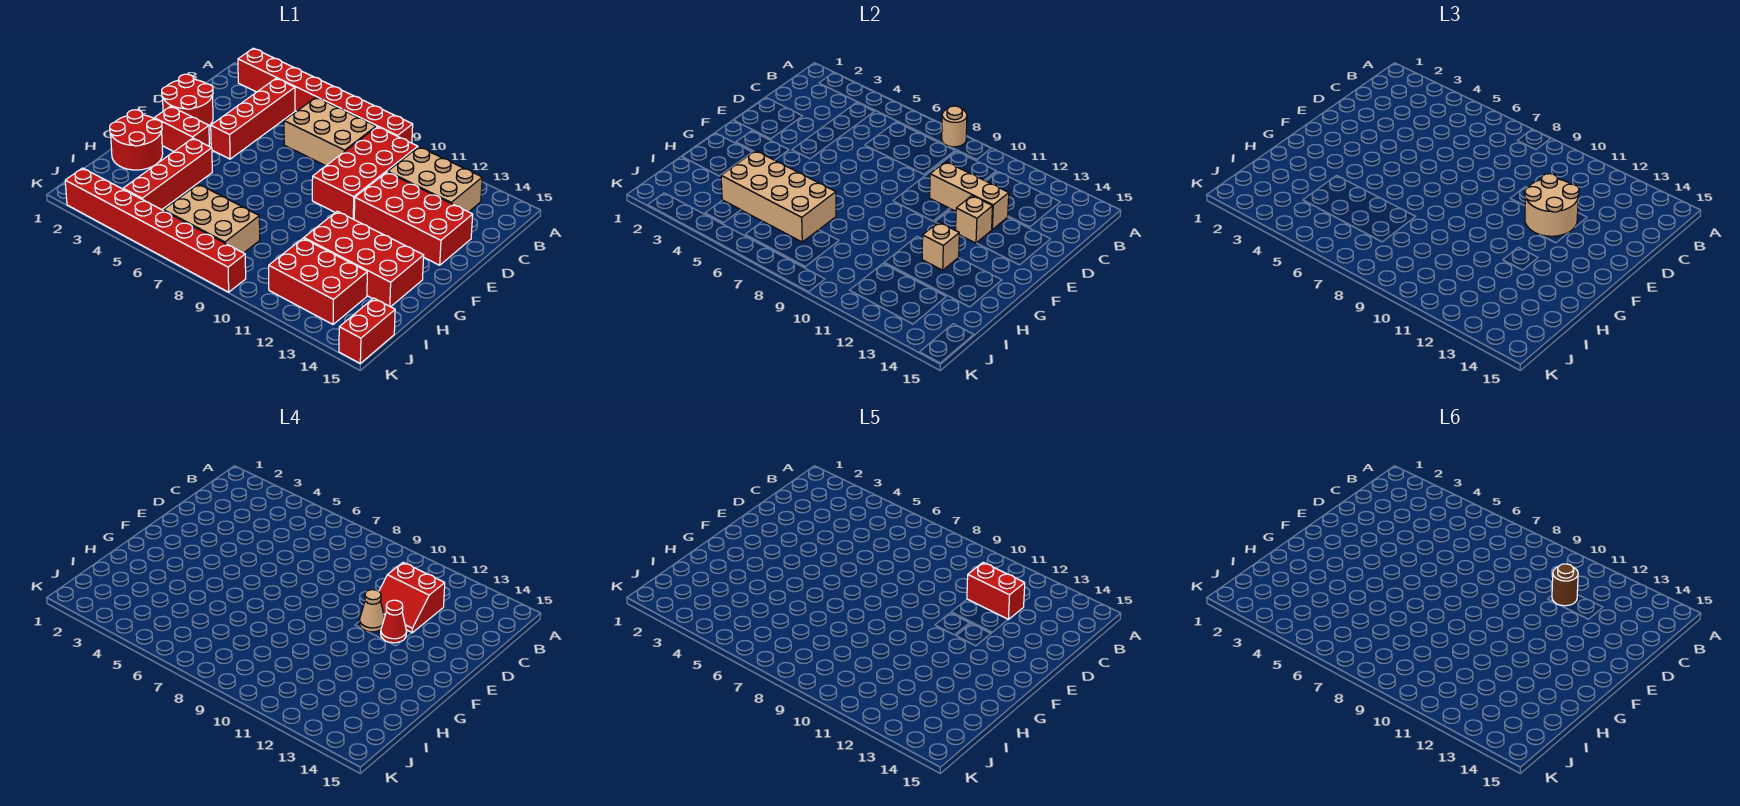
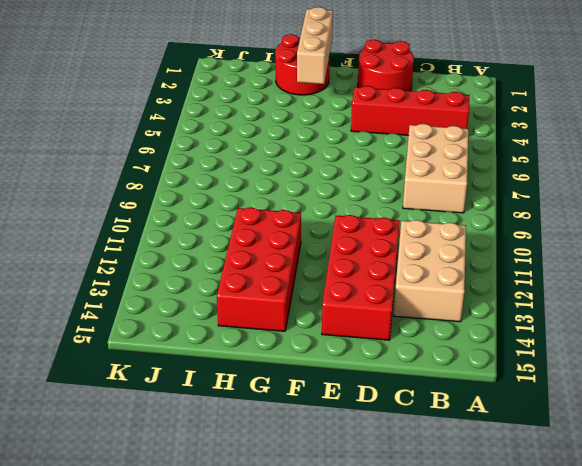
tan 1x3 brick [297,7,333,84] -> tan 1x3 brick moved to [930,162,1009,229]
none -> red 1x8 brick [238,48,413,143]
none -> red 2x4 brick [312,127,418,219]
none -> red 1x2 brick [154,106,209,151]

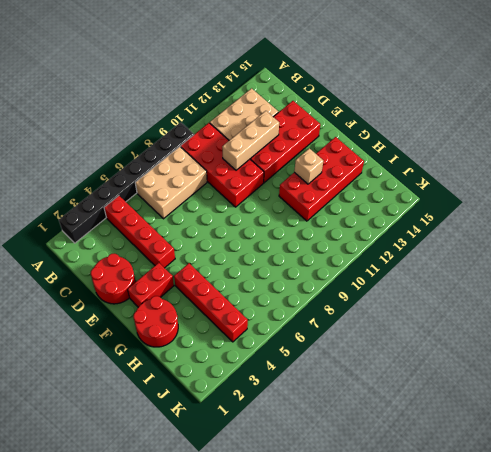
black 1x8 brick [59,122,194,243] -> red 1x8 brick [238,48,413,143]
none -> tan 2x3 brick [164,184,260,253]
none -> red 2x3 brick [269,238,367,324]
none -> red 1x2 brick [339,298,395,363]

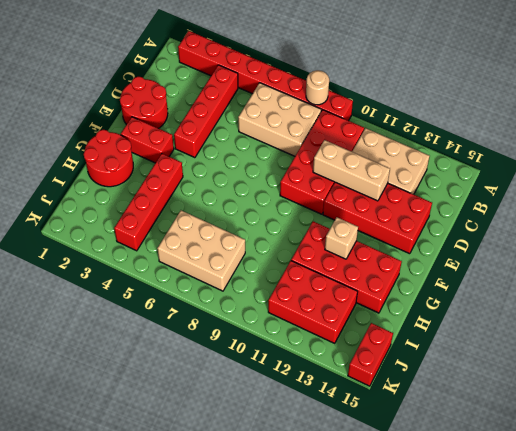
none -> red 1x8 brick [65,168,246,292]
none -> tan 1x1 brick [956,196,993,243]
none -> tan 2x4 brick [721,151,836,242]

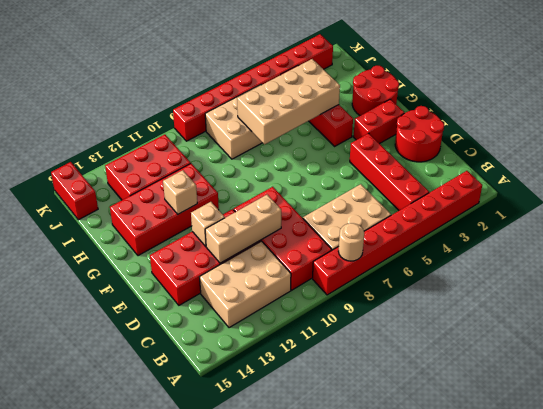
none -> tan 2x2 round brick [1525,174,1579,236]
none -> red 2x2 slope [379,562,445,633]
none -> tan 1x1 cone [359,590,385,632]

